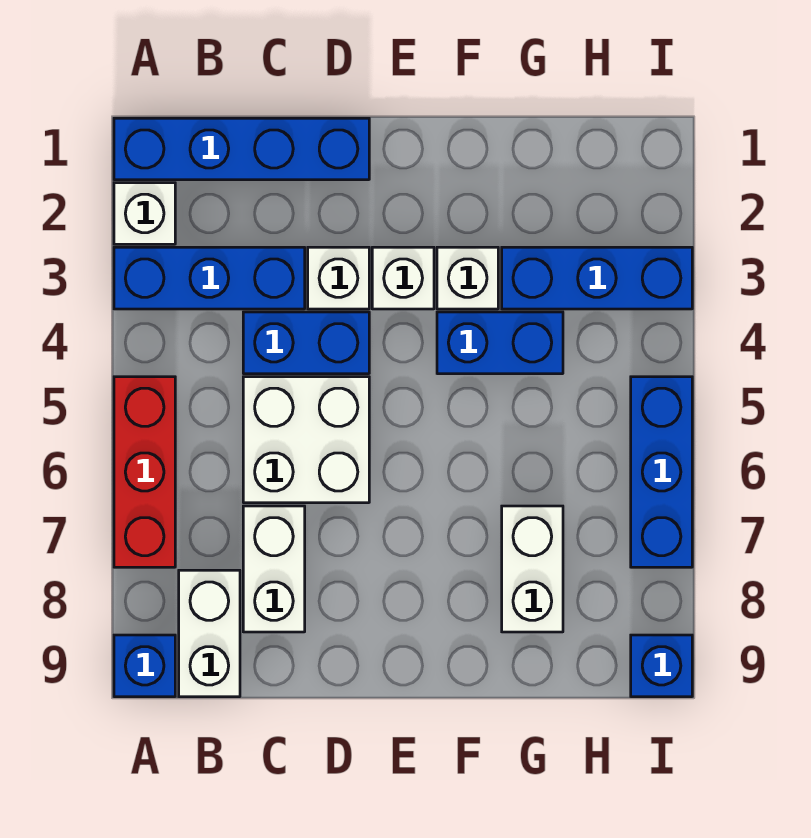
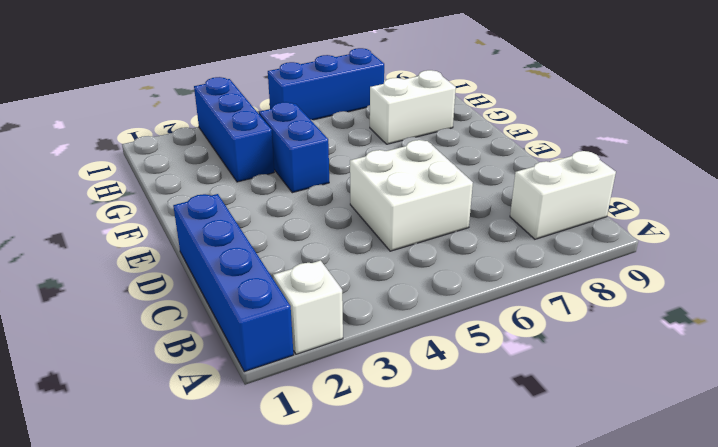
none -> blue 1x3 brick [114,247,305,309]
none -> red 1x3 brick [114,377,175,567]
none -> blue 1x1 brick [114,635,175,697]

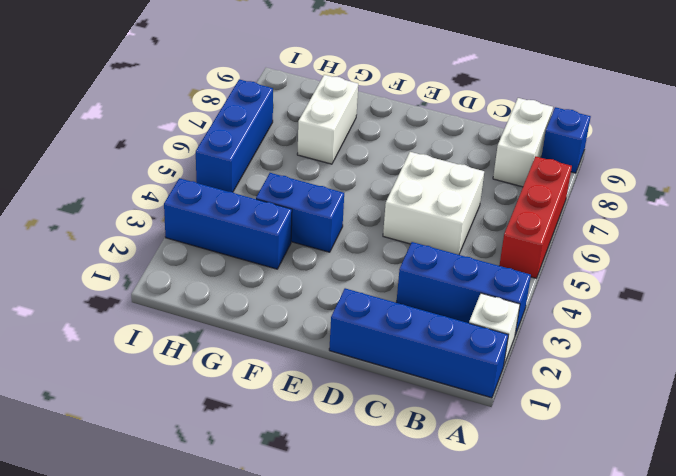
none -> blue 1x2 brick [243,312,369,374]
none -> white 1x2 brick [243,506,305,632]
none -> white 1x1 brick [308,247,369,309]

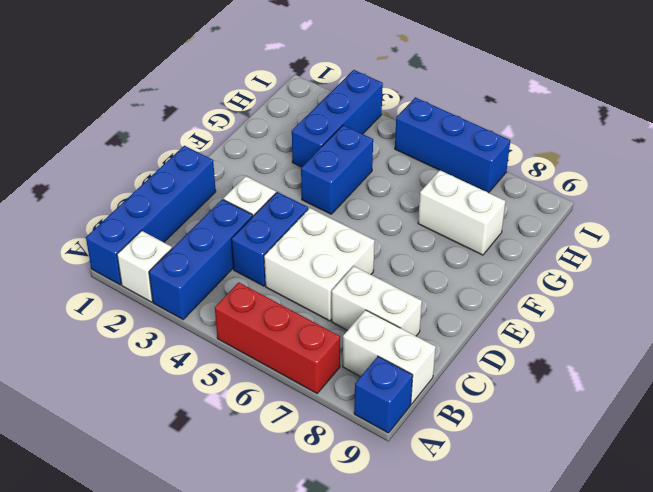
none -> white 1x1 brick [372,247,434,309]
none -> white 1x1 brick [437,247,498,309]
none -> blue 1x1 brick [631,635,692,697]

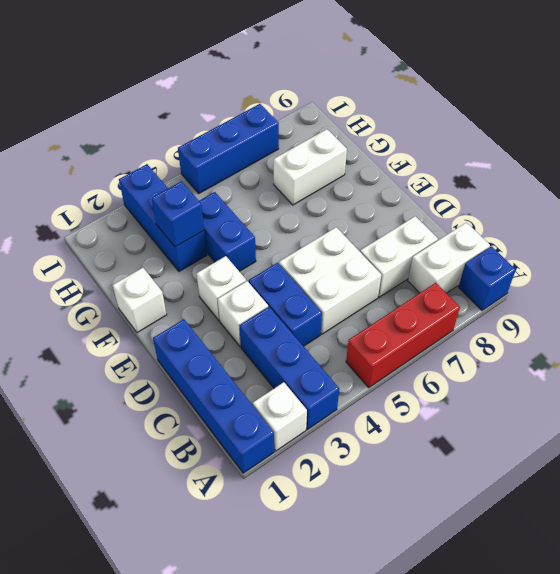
white 1x1 brick [113,268,167,333] -> white 1x1 brick moved to [437,247,498,309]
blue 1x1 brick [152,181,204,247] -> blue 1x1 brick moved to [631,635,692,697]

